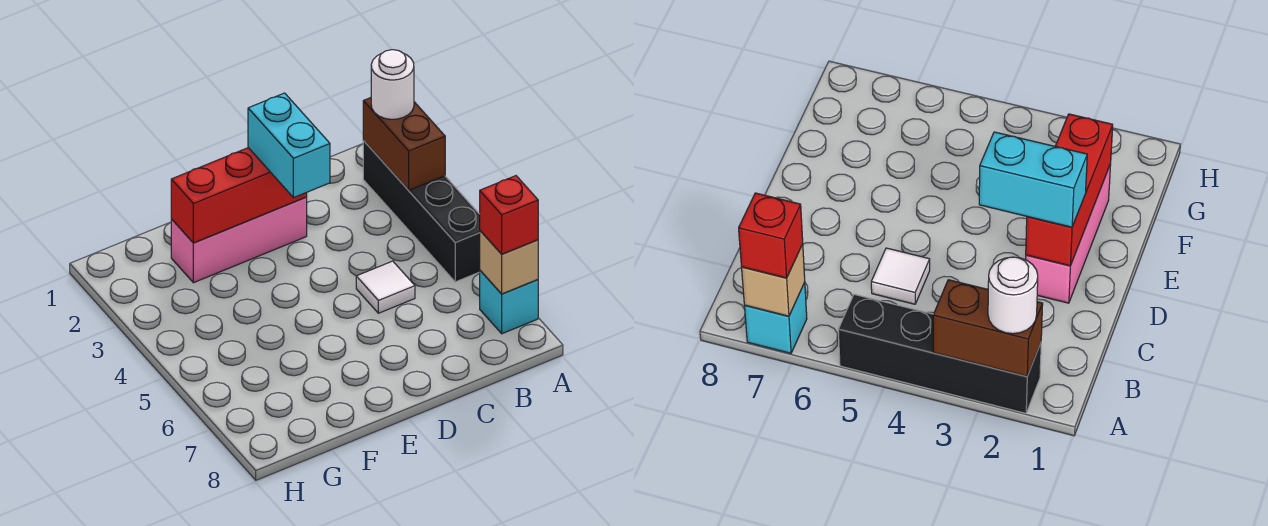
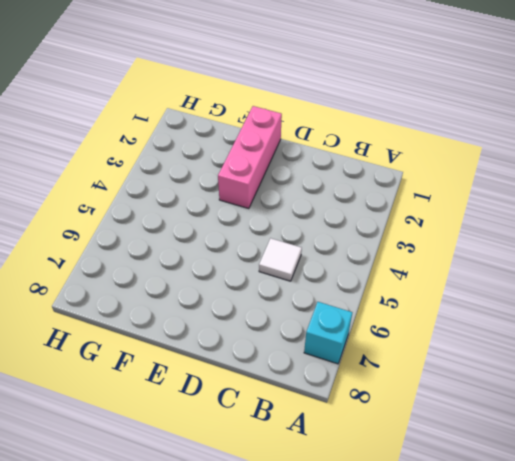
pink 1x3 brick [218,106,282,209] -> pink 1x3 brick turned to [171,197,307,283]
none -> black 1x4 brick [363,141,480,282]
none -> brown 1x2 brick [363,98,445,190]

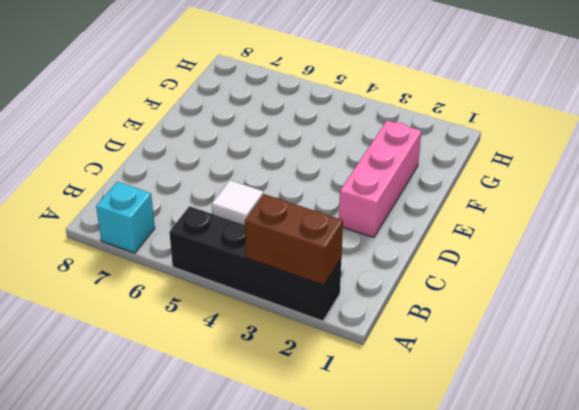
none -> tan 1x1 brick [480,231,538,294]
none -> red 1x3 brick [171,148,307,243]

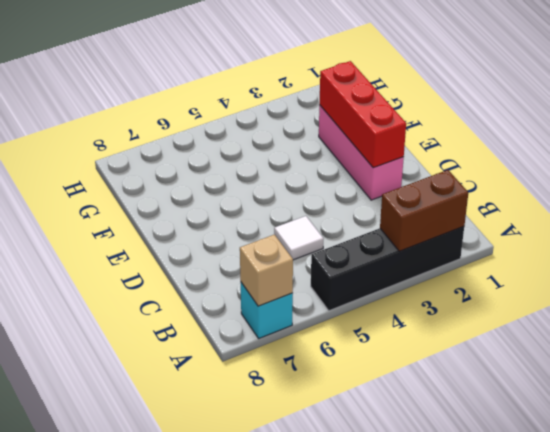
none -> white 1x1 round brick [371,50,414,119]
none -> red 1x1 brick [480,176,538,254]

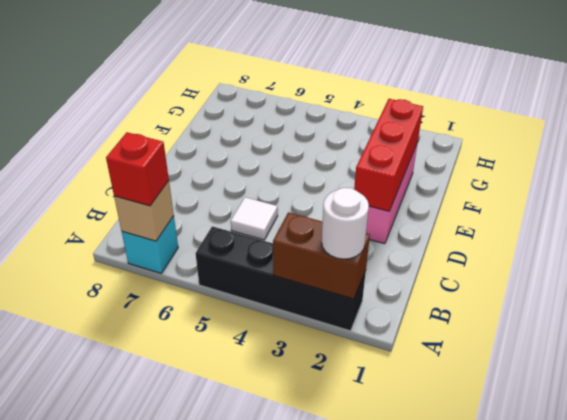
none -> cyan 1x2 brick [248,93,330,198]

